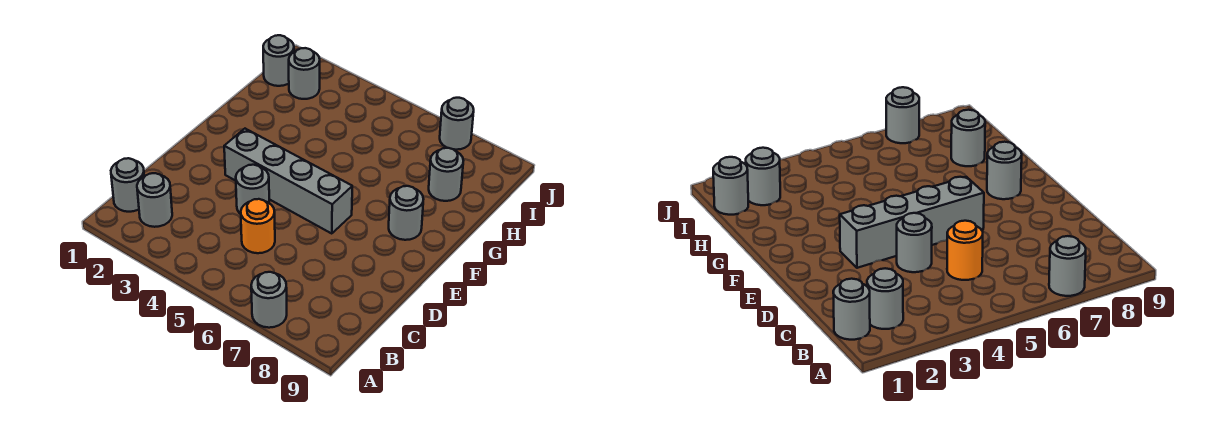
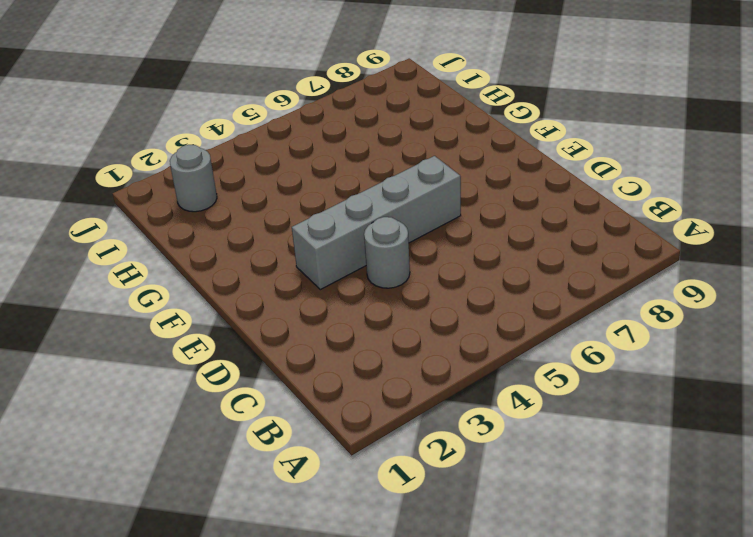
none -> grey 1x1 round brick [251,272,287,328]
none -> grey 1x1 round brick [111,158,144,212]

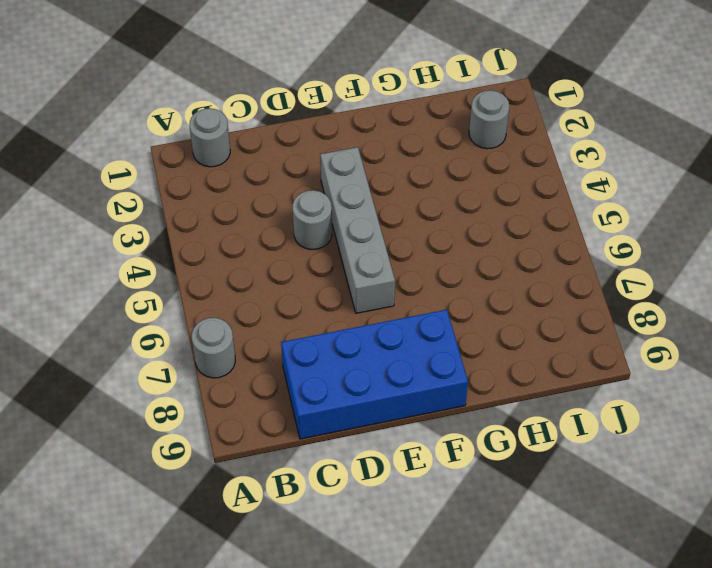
blue 2x4 brick [281,310,468,439] -> grey 1x1 round brick [389,186,423,240]
none -> grey 1x1 round brick [137,173,172,227]
none -> orange 1x1 round brick [241,199,275,253]

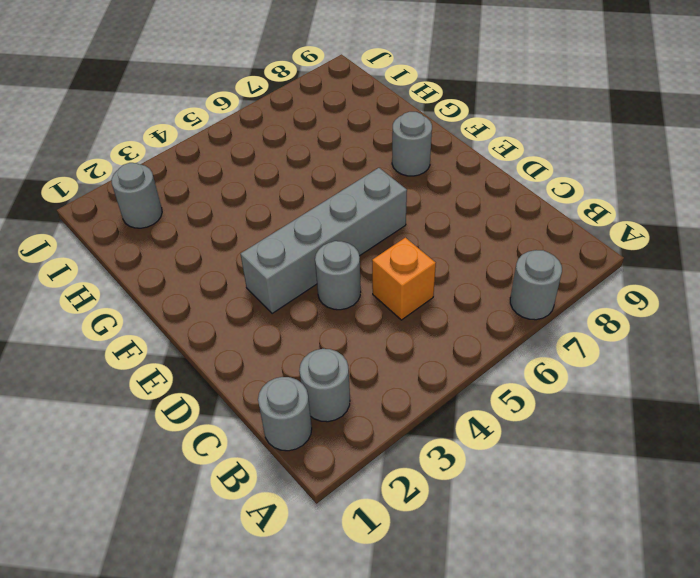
orange 1x1 brick [372,238,436,320] -> orange 1x1 round brick [241,199,275,253]
none -> grey 1x1 round brick [429,148,463,201]
none -> grey 1x1 round brick [263,35,294,86]

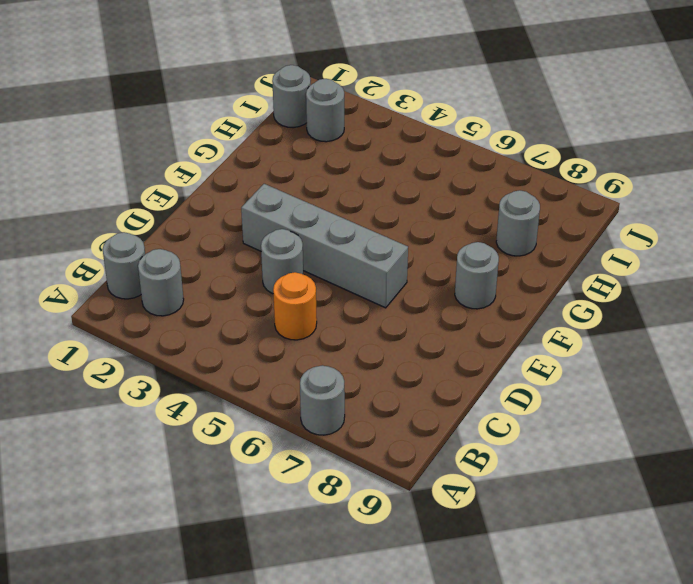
none -> grey 1x1 round brick [440,98,474,150]

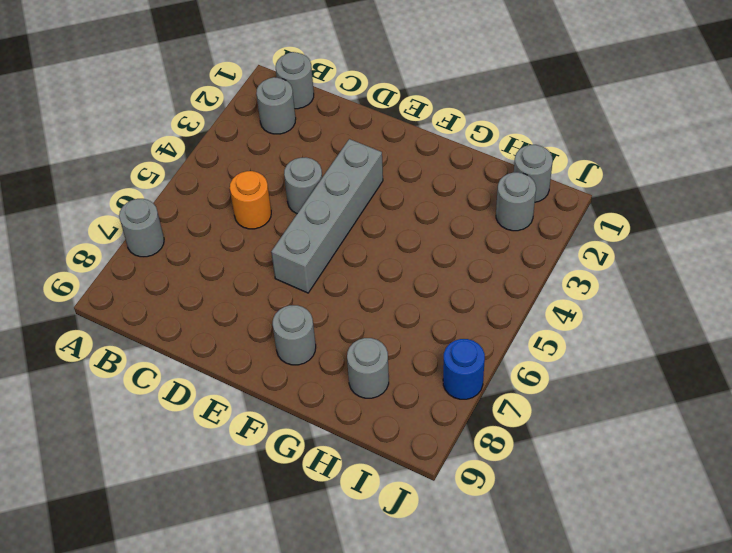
blue 1x1 round brick [443,339,485,399] -> grey 1x1 round brick [440,98,474,150]

